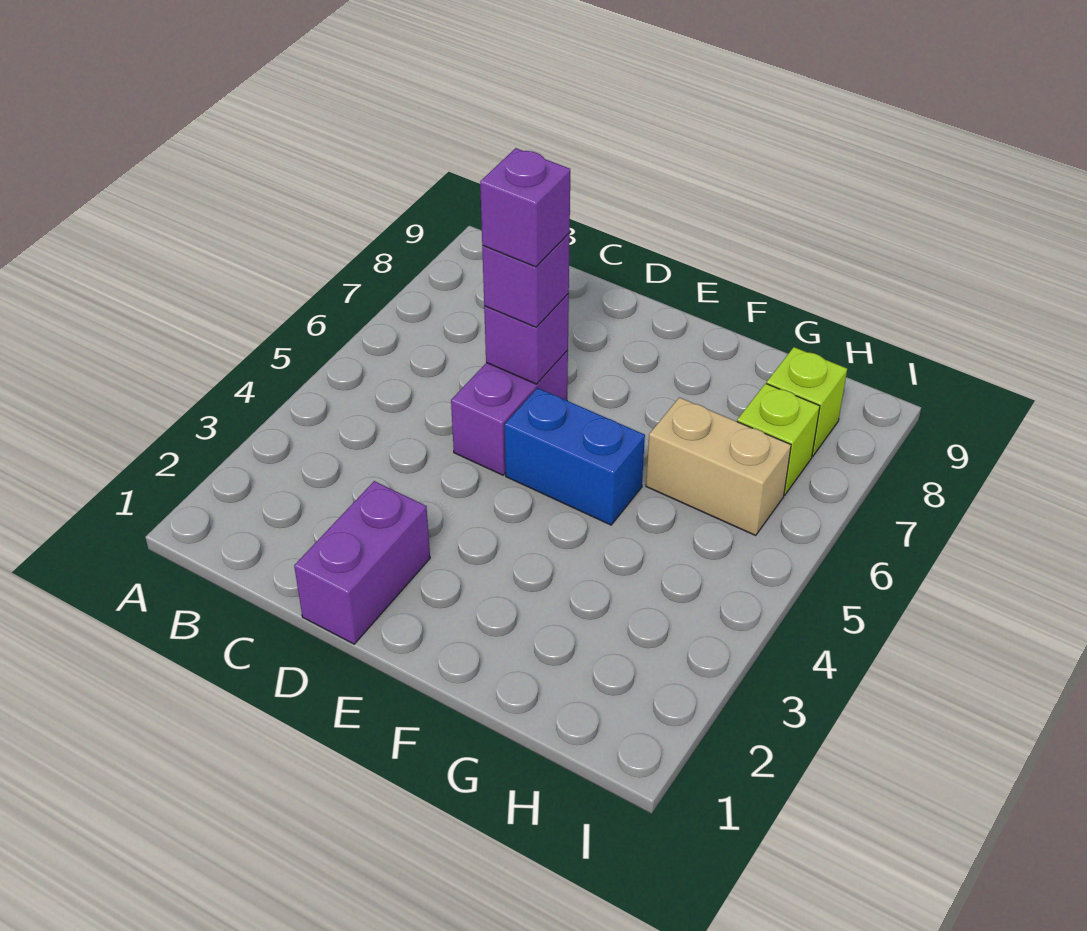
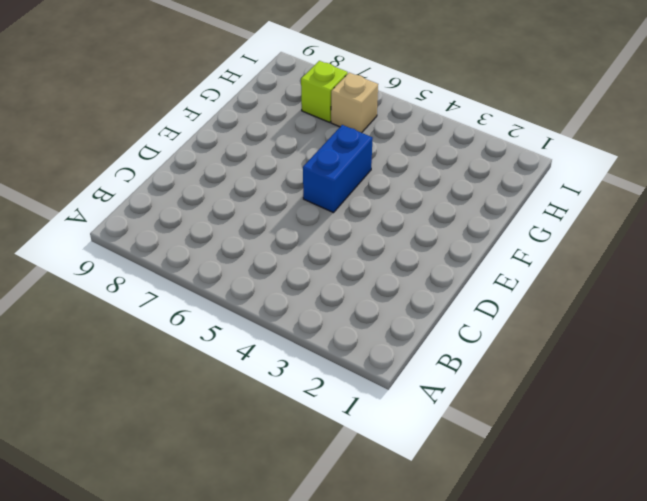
tan 1x1 brick [331,73,378,133] -> tan 1x2 brick [646,397,791,535]
none -> purple 1x2 brick [294,481,430,644]
none -> purple 1x2 brick [451,350,568,475]

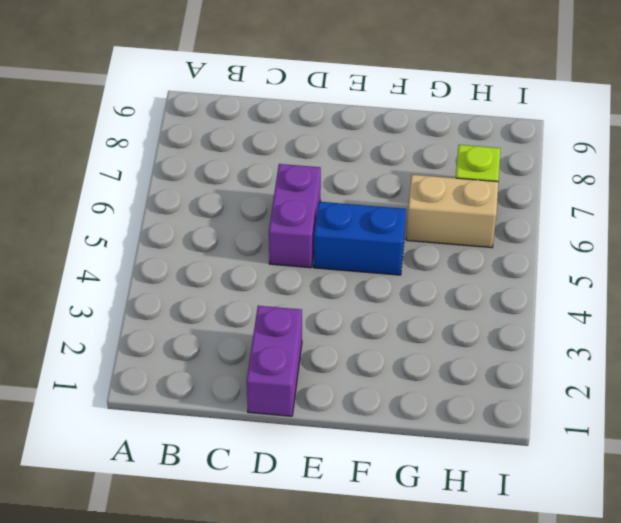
none -> lime 1x1 brick [767,347,847,456]
none -> purple 1x1 brick [484,294,569,384]

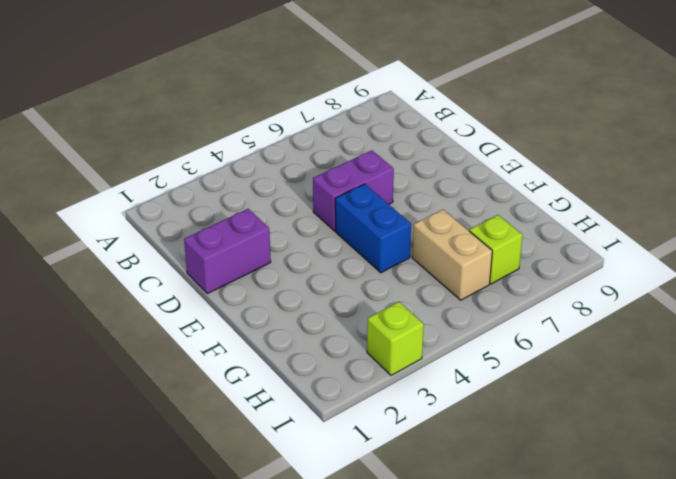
lime 1x1 brick [367,302,424,375] -> lime 1x1 brick moved to [767,347,847,456]
none -> purple 1x1 brick [484,294,569,384]
none -> purple 1x1 brick [482,234,570,327]

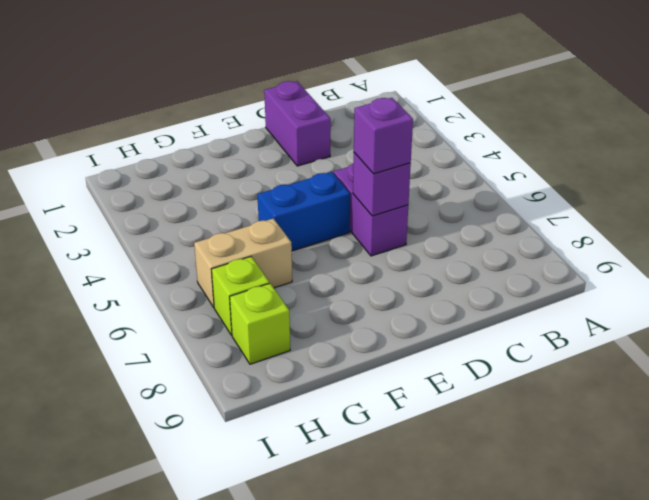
none -> purple 1x1 brick [480,148,570,267]

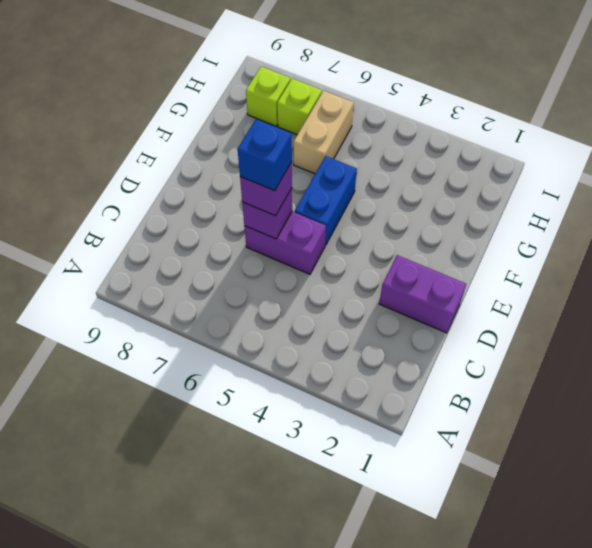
blue 1x1 brick [238,119,292,191] -> purple 1x1 brick [480,148,570,267]

